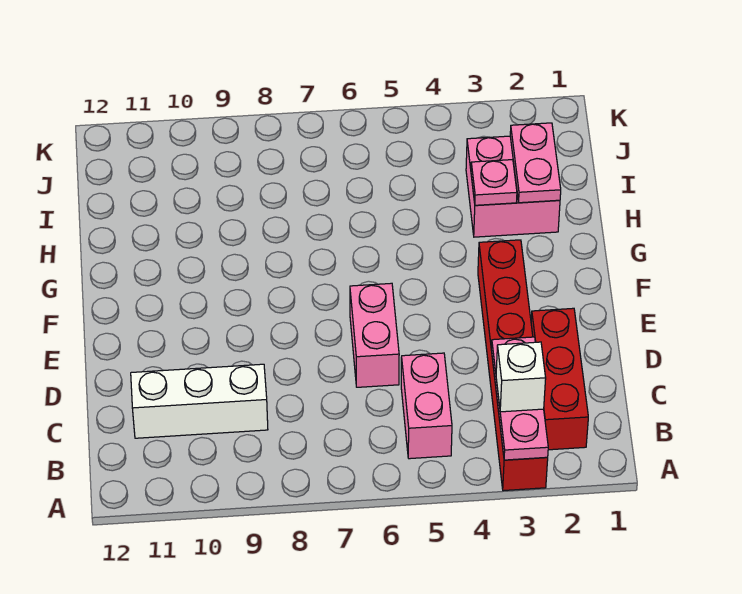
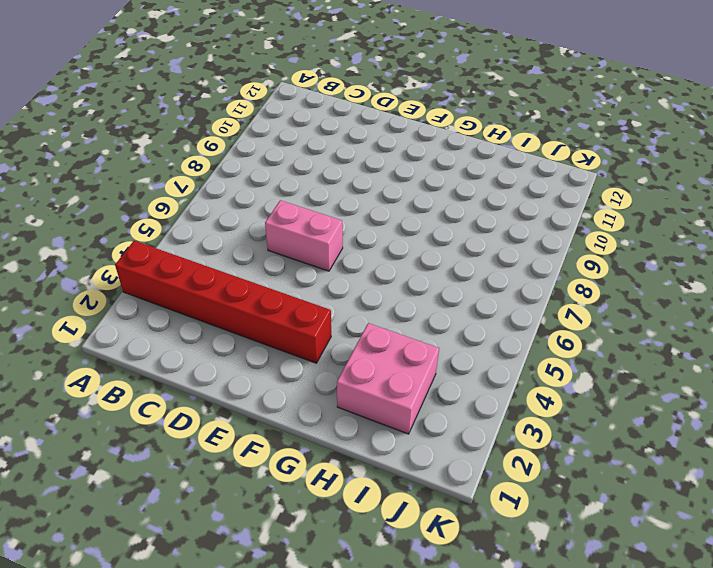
none -> red 1x3 brick [531,308,588,450]
none -> pink 1x2 brick [401,353,452,459]

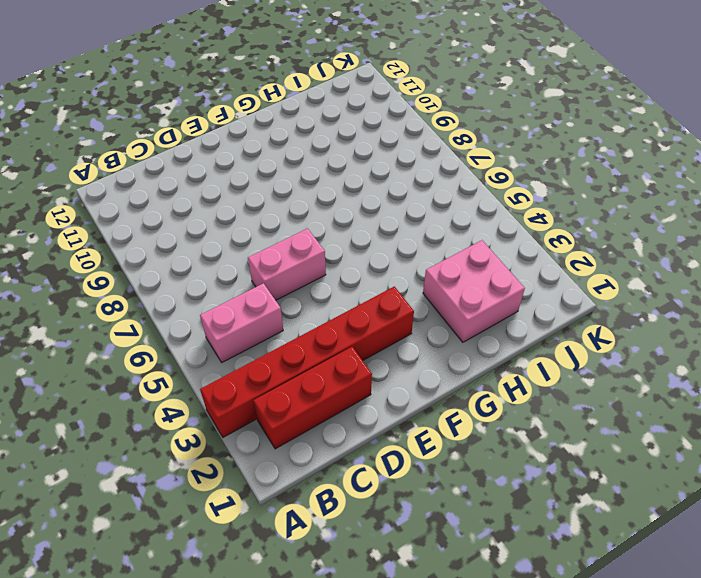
none -> white 1x3 brick [131,364,268,438]
none -> pink 1x3 plate [491,337,548,460]

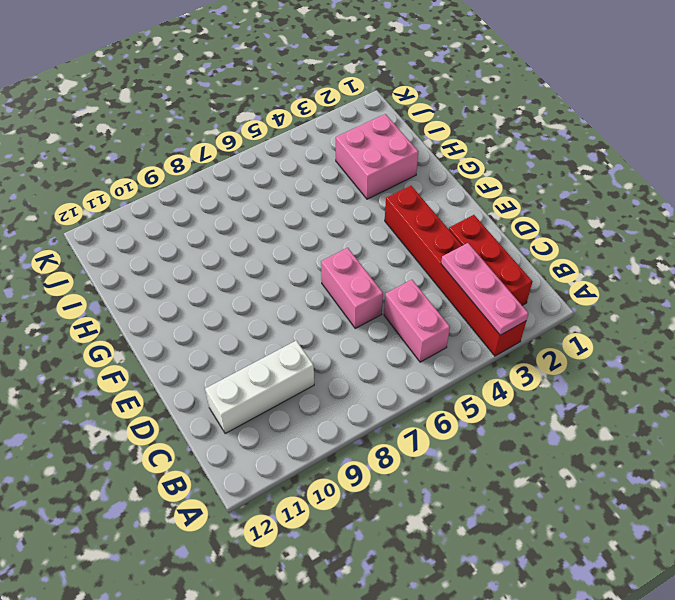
none -> pink 1x2 plate [510,123,561,203]
none -> pink 1x1 plate [471,160,517,205]

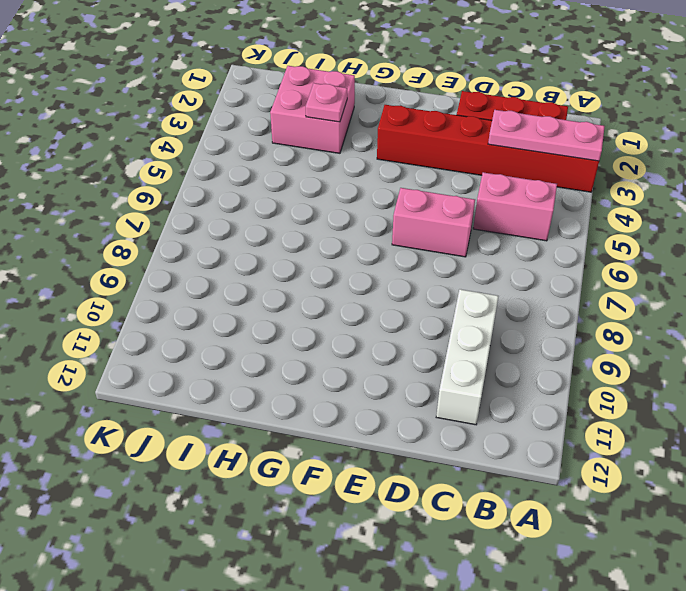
none -> pink 1x2 plate [510,123,561,203]
none -> white 1x1 brick [496,342,546,412]

